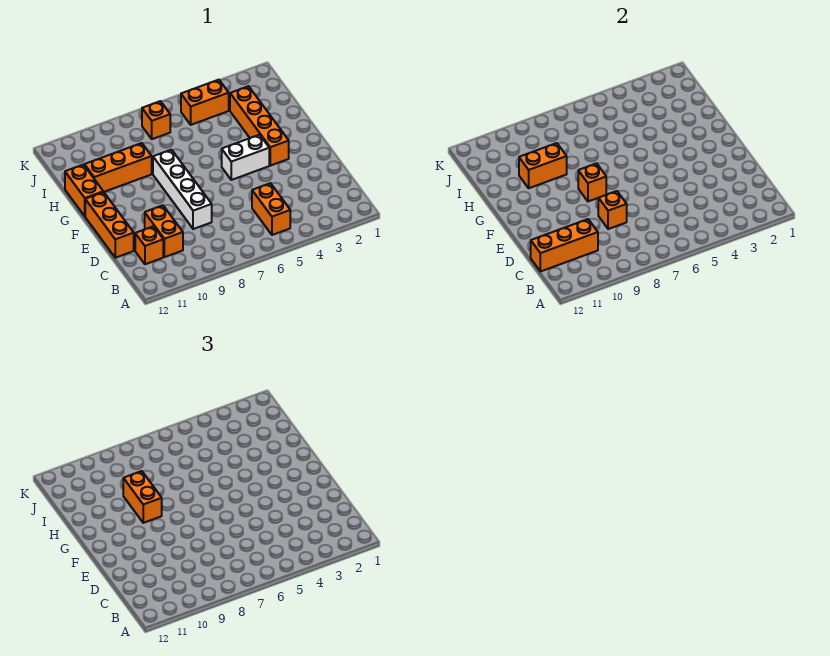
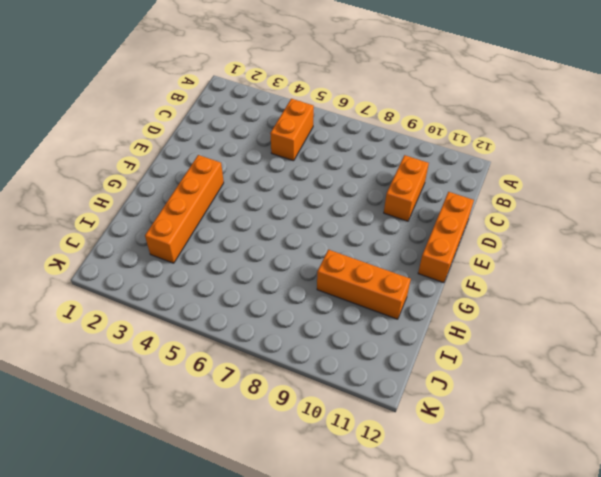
none -> orange 1x1 brick [135,226,163,264]
none -> white 1x4 brick [153,150,212,229]
none -> white 1x2 brick [222,135,269,180]

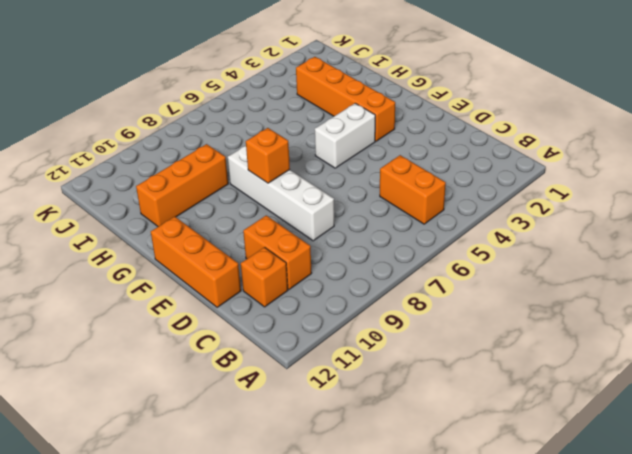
none -> orange 1x2 brick [65,165,103,216]
none -> orange 1x2 brick [181,80,229,125]
none -> orange 1x1 brick [142,101,170,139]

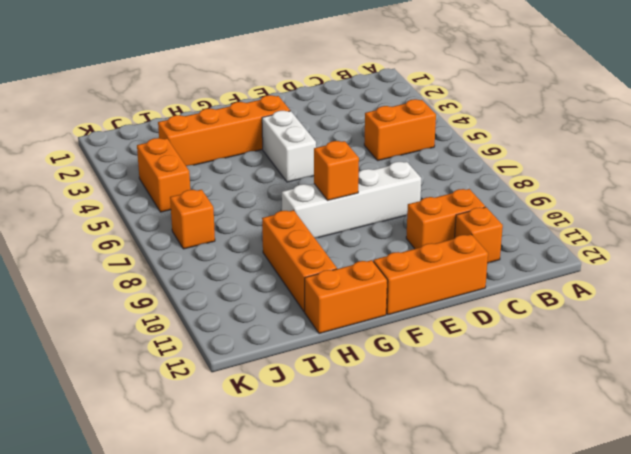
none -> orange 1x3 brick [531,219,598,272]
none -> orange 1x1 brick [598,191,627,229]
none -> orange 1x2 brick [519,143,567,188]

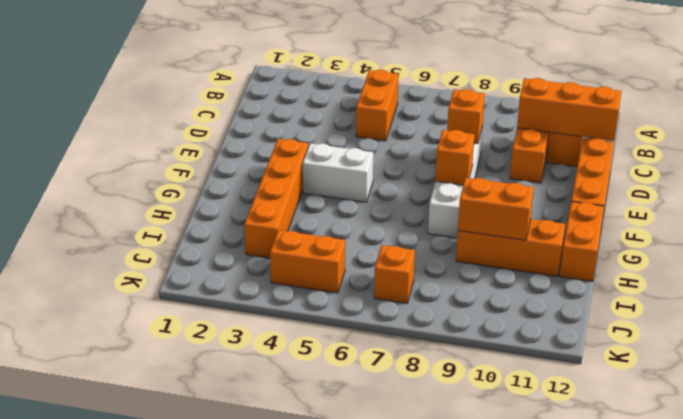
none -> orange 1x2 brick [123,471,162,523]

